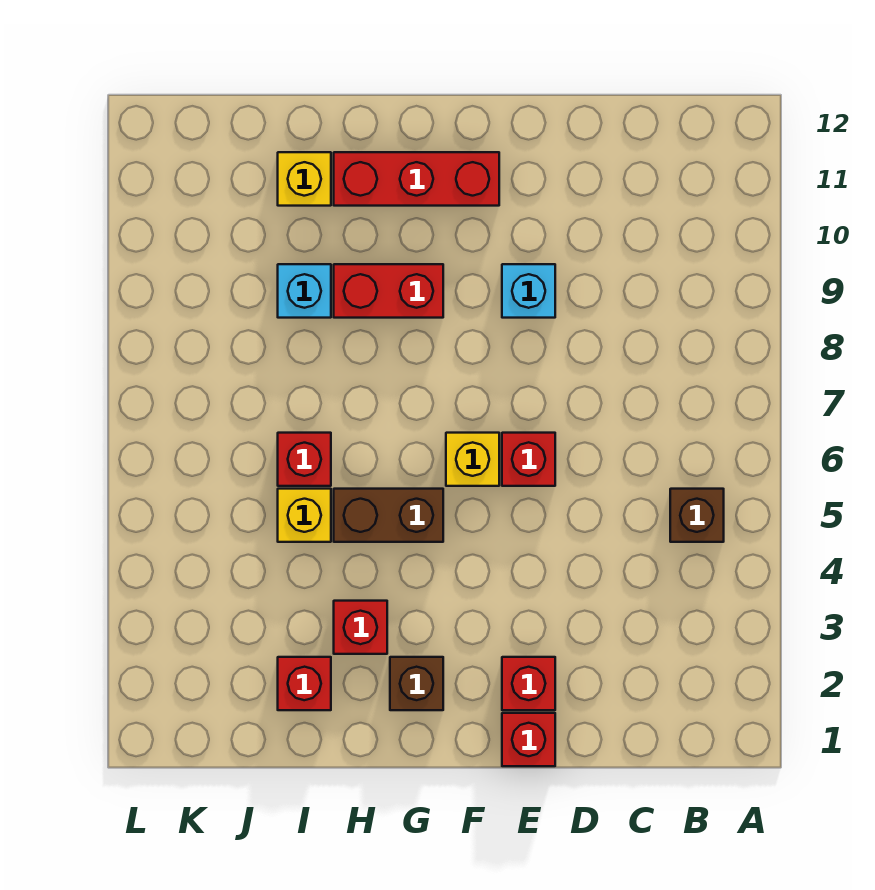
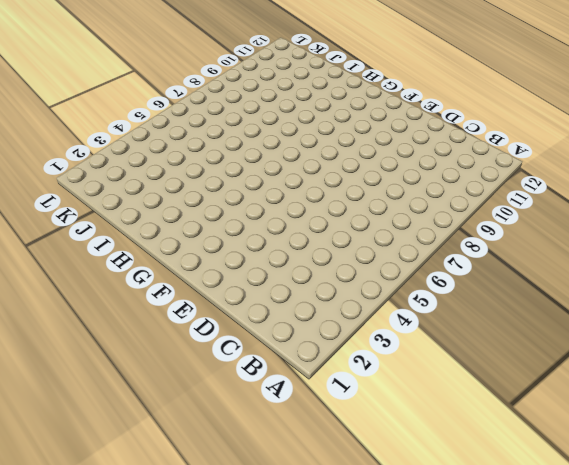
none -> brown 1x1 brick [670,489,724,542]
none -> red 1x1 brick [502,713,555,766]
none -> red 1x1 brick [502,657,555,710]

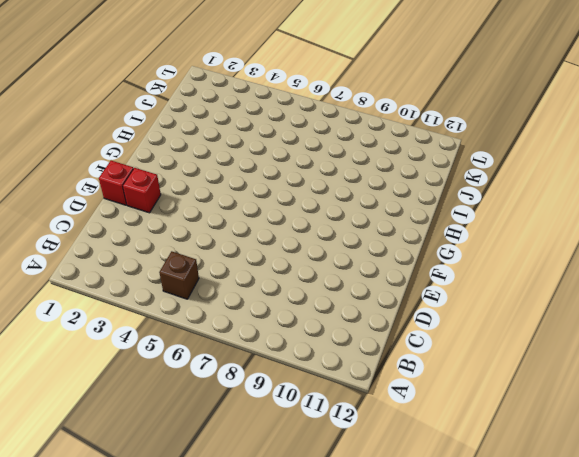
none -> red 1x1 brick [502,433,555,486]
none -> cyan 1x1 brick [502,264,555,318]
none -> yellow 1x1 brick [446,433,499,486]

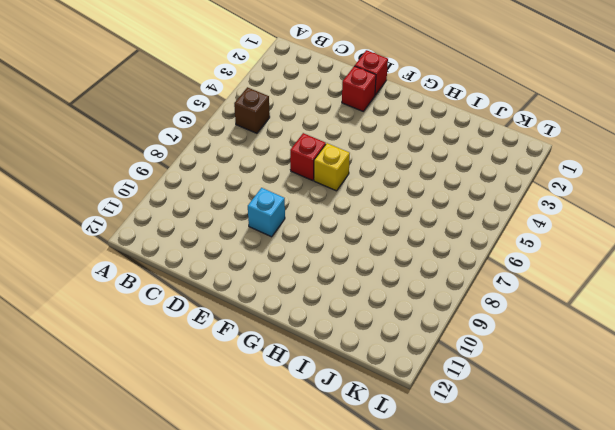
none -> red 1x3 brick [334,152,499,206]
none -> brown 1x1 brick [390,657,443,710]
none -> brown 1x2 brick [334,489,443,542]

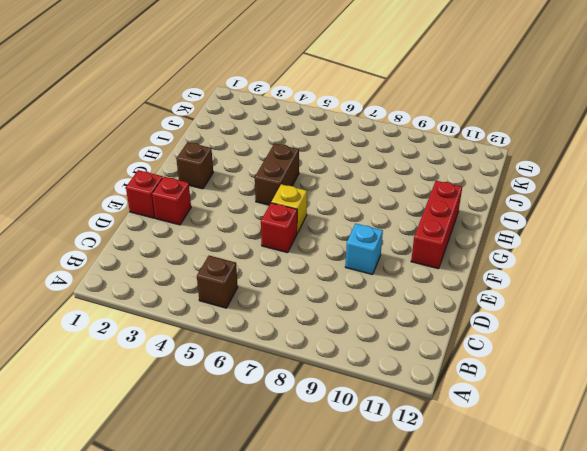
none -> red 1x2 brick [334,264,443,318]
none -> red 1x1 brick [334,601,387,654]
none -> red 1x1 brick [278,657,331,710]

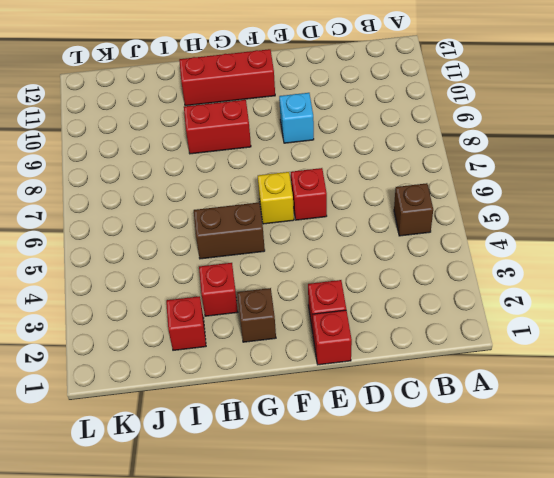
none -> yellow 1x1 brick [278,489,331,542]
none -> red 1x1 brick [278,433,331,486]
none -> cyan 1x1 brick [278,264,331,318]

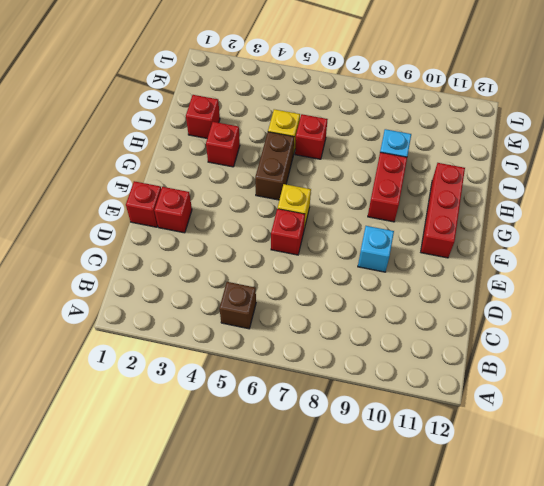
none -> brown 1x1 brick [390,657,443,710]
none -> yellow 1x1 brick [278,152,331,206]

